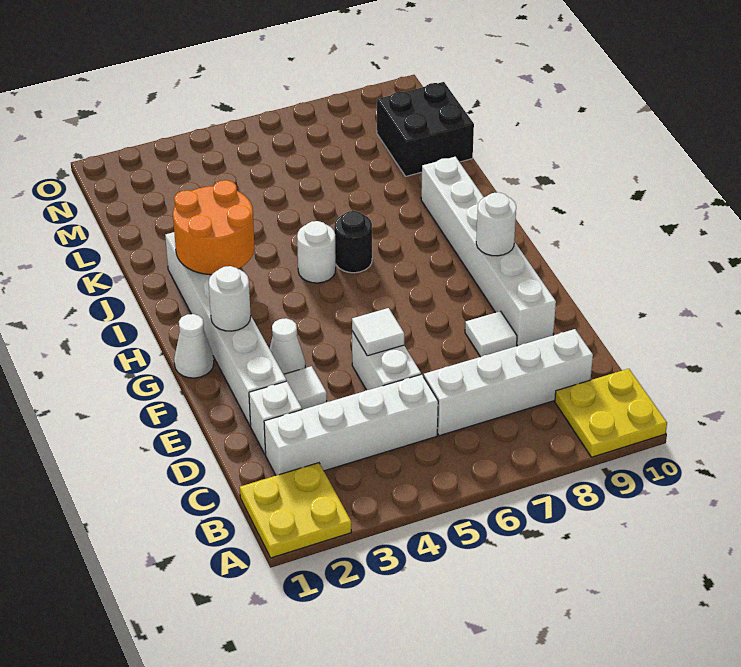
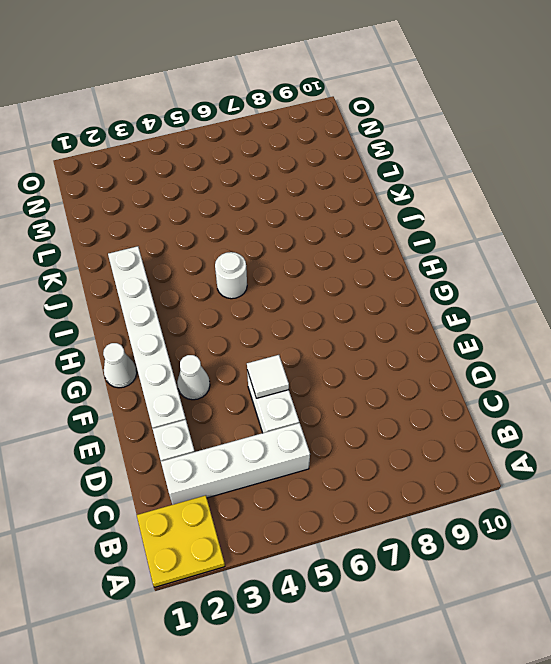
none -> yellow 2x2 plate [555,369,667,457]
none -> white 1x4 brick [424,329,593,436]
none -> white 1x1 tile [284,366,327,410]

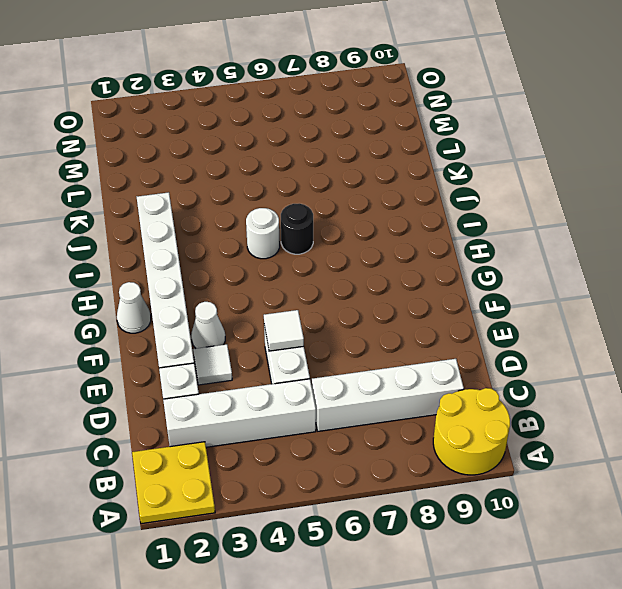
yellow 2x2 round brick [433,388,510,475] -> yellow 2x2 plate [555,369,667,457]
none -> white 1x1 tile [465,311,517,357]
none -> white 1x6 brick [421,157,556,346]
none -> black 2x2 brick [377,82,474,176]

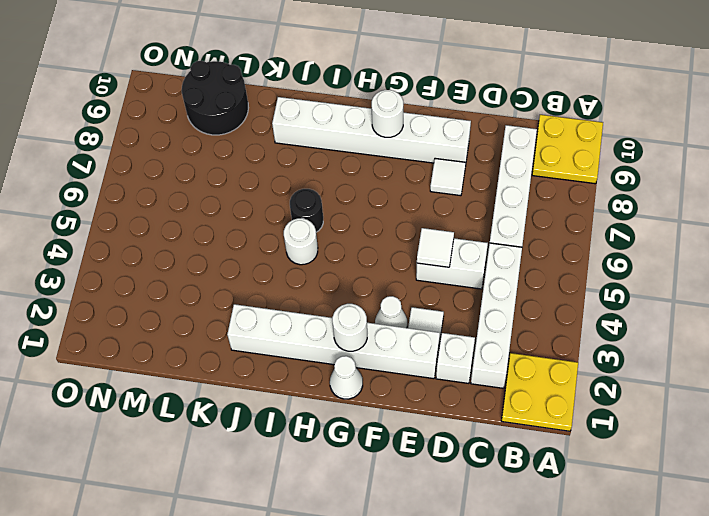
black 2x2 round brick [182,61,248,135] -> black 2x2 brick [377,82,474,176]
none -> orange 2x2 round brick [173,180,254,275]

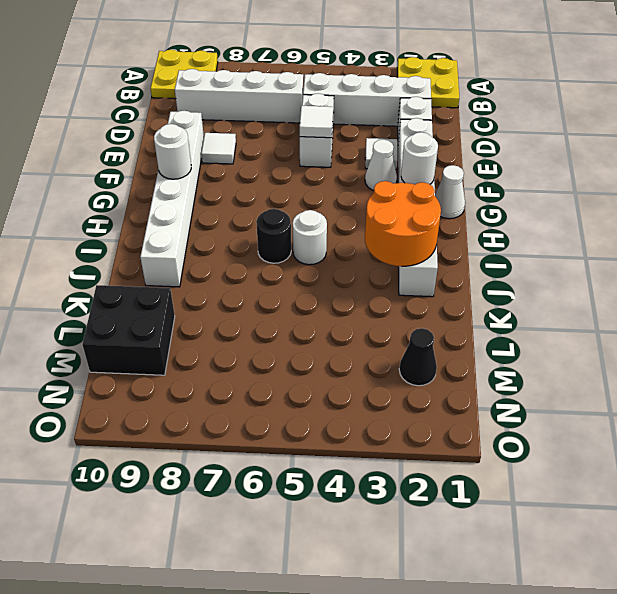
black 1x1 cone [399,328,437,386] -> none

